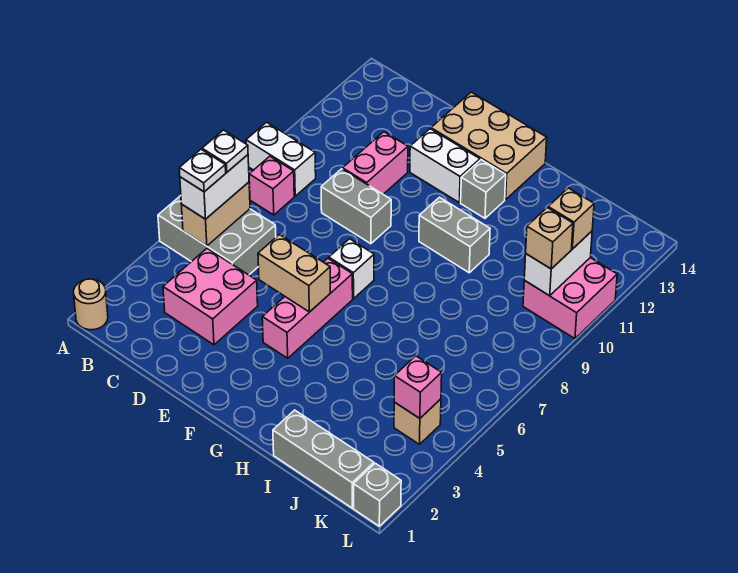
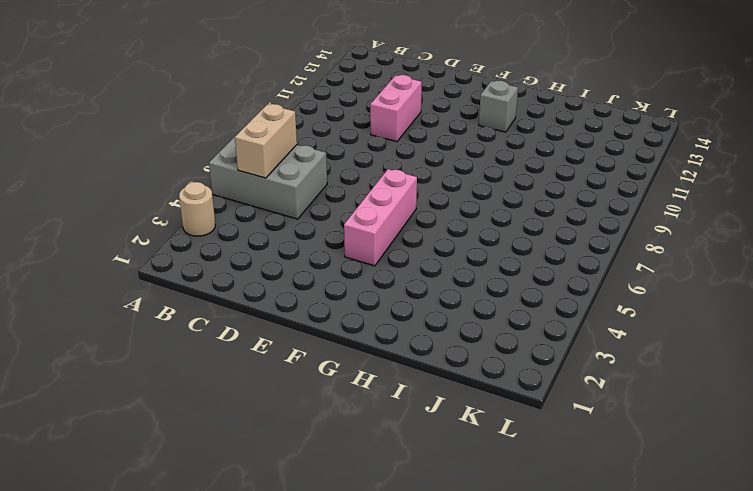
tan 1x1 round brick [179,182,215,236] -> tan 1x1 round brick moved to [74,279,108,330]
none -> white 1x2 brick [246,122,316,196]
none -> pink 1x1 brick [249,156,294,215]
none -> pink 2x2 brick [163,248,258,345]

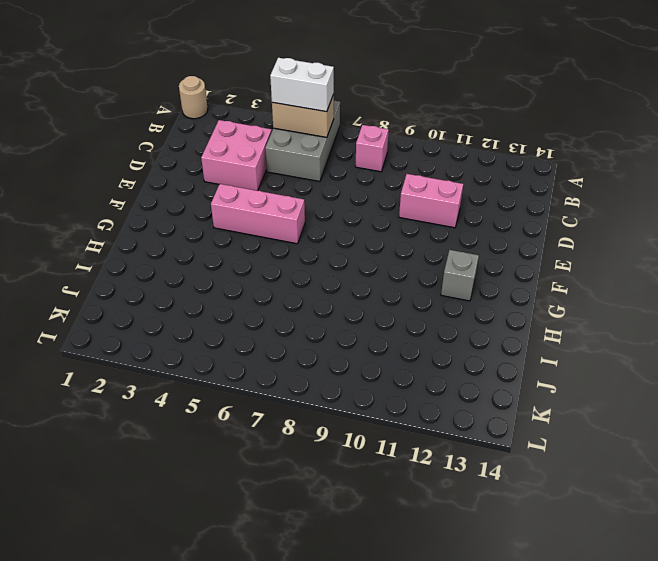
none -> white 1x2 brick [246,122,316,196]
none -> grey 1x2 brick [321,169,391,244]
none -> white 1x2 brick [410,129,480,203]

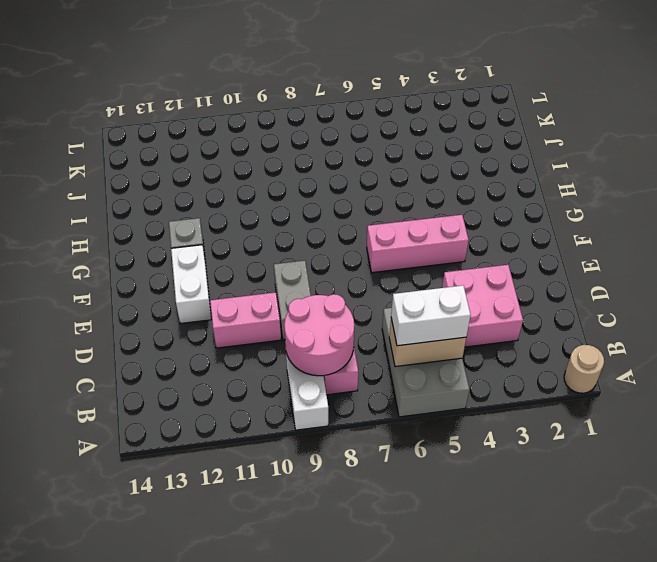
pink 2x2 round brick [284,294,354,376] -> none
none -> tan 2x3 brick [431,92,547,200]
none -> white 1x1 brick [329,239,374,299]
none -> grey 1x2 brick [419,197,490,273]

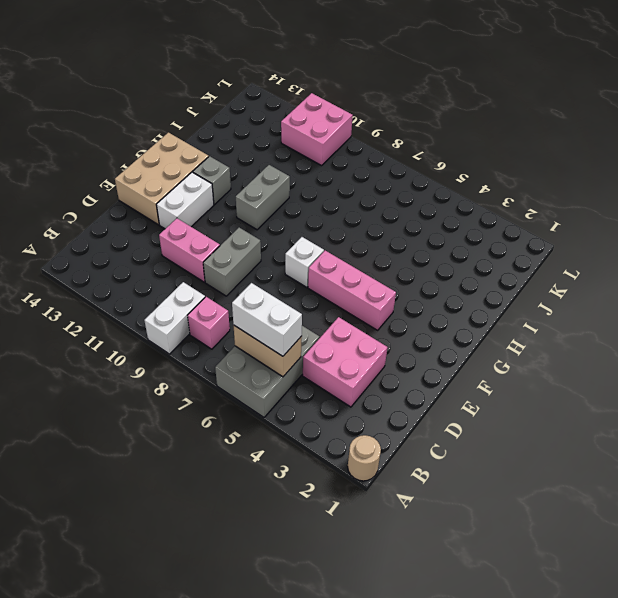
none -> grey 1x3 brick [273,410,374,508]
none -> tan 1x1 brick [394,399,441,444]
none -> grey 1x1 brick [354,463,401,526]

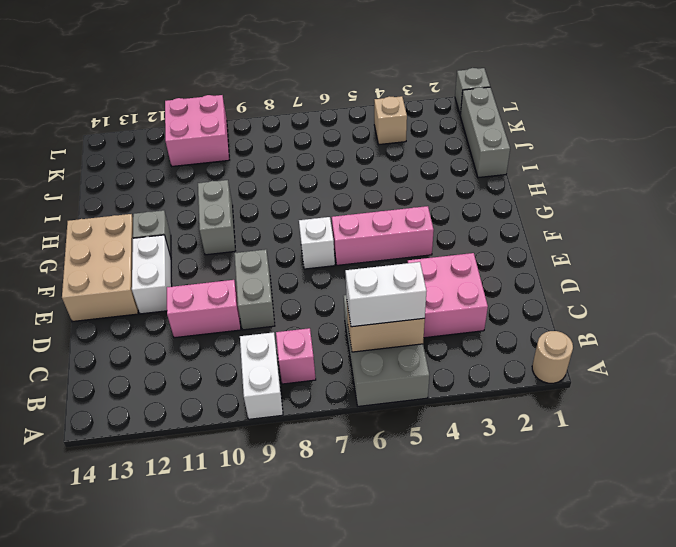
none -> tan 1x2 brick [258,235,330,312]
none -> pink 1x1 brick [394,356,442,418]
none -> white 1x2 brick [524,231,592,296]

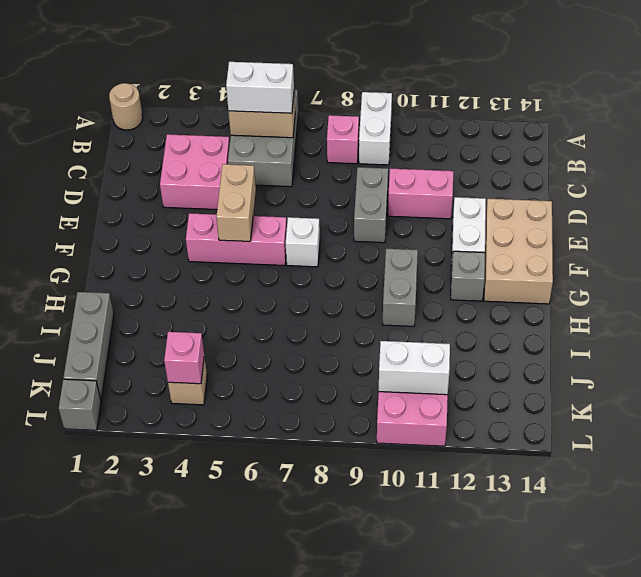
none -> tan 1x1 brick [526,208,573,269]
none -> tan 1x1 brick [548,188,594,249]
none -> white 1x1 plate [179,149,226,192]

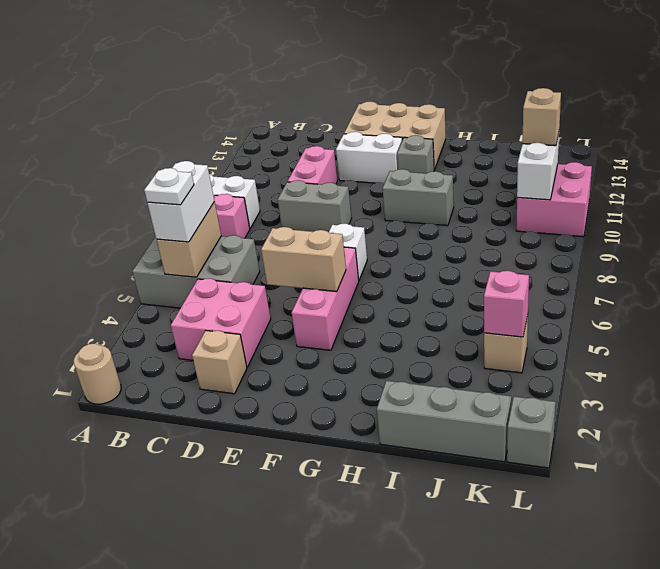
tan 1x1 brick [192,331,247,394] -> tan 1x1 brick moved to [526,208,573,269]
none -> white 1x1 plate [202,130,248,172]

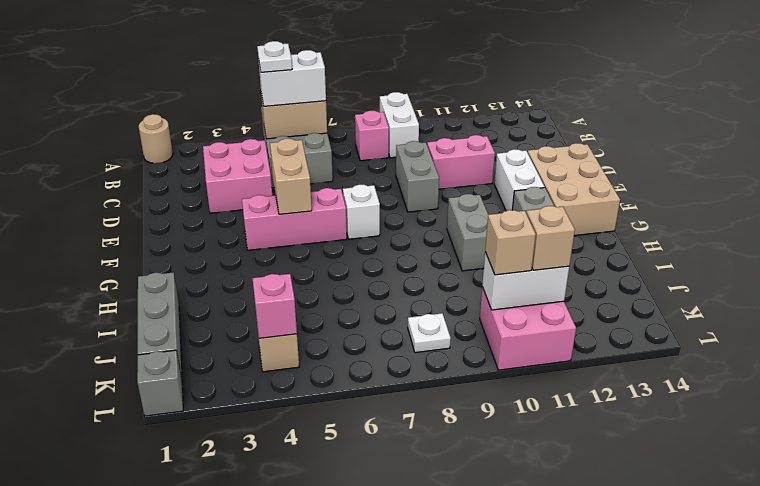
white 1x1 plate [408,313,451,353] -> white 1x1 plate moved to [202,130,248,172]

